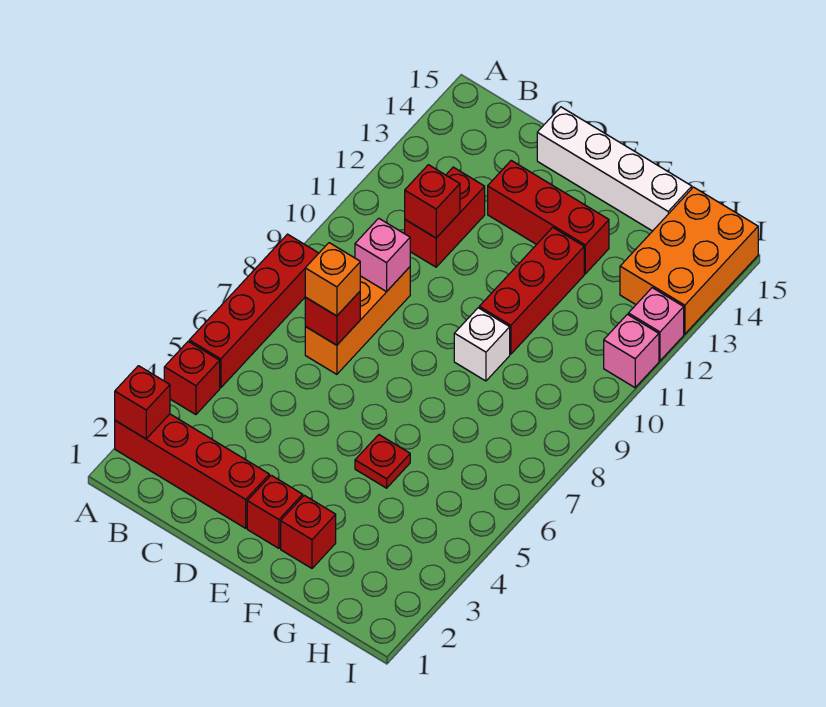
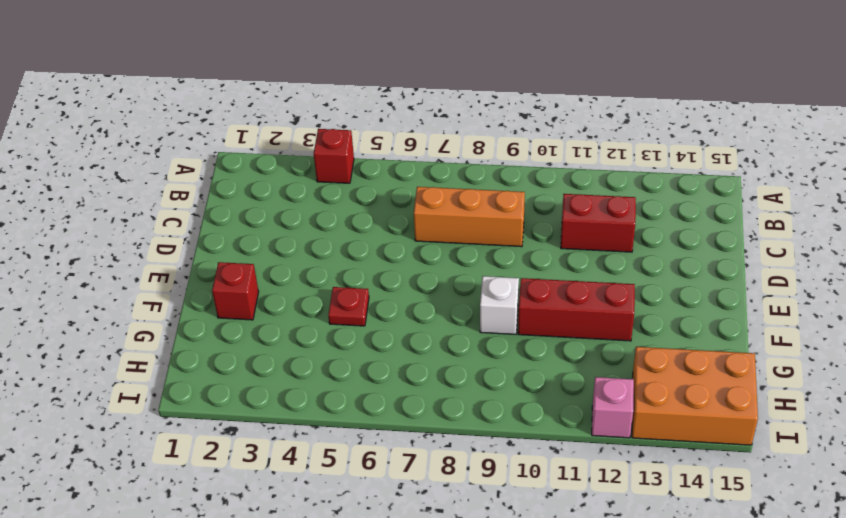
none -> red 1x4 brick [115,414,269,528]
none -> red 1x4 brick [189,234,319,388]
none -> red 1x3 brick [488,161,609,274]

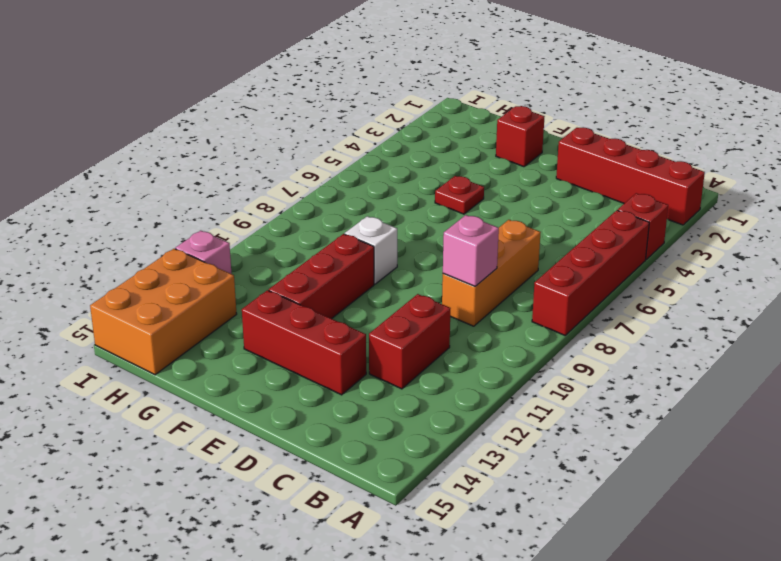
none -> white 1x4 brick [537,107,692,231]
none -> red 1x1 brick [247,475,303,548]
none -> pink 1x1 brick [604,314,659,388]

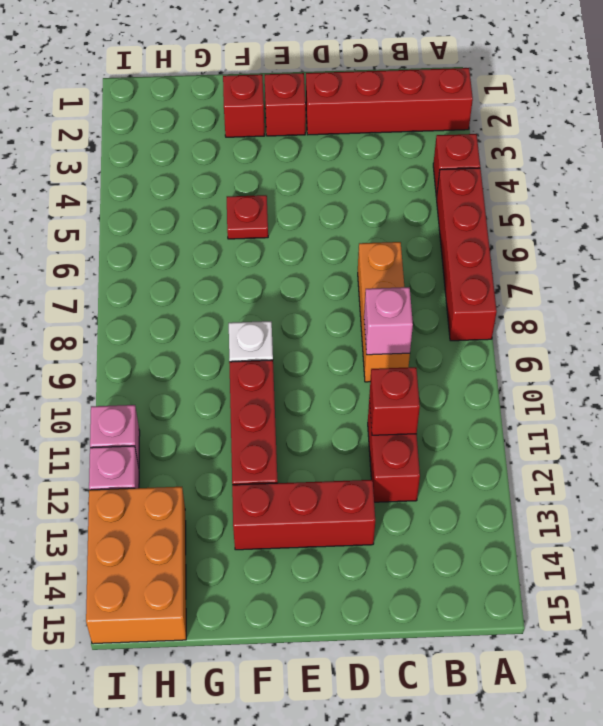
none -> white 1x4 brick [537,107,692,231]
none -> red 1x1 brick [115,366,170,439]
none -> red 1x1 brick [305,292,360,345]

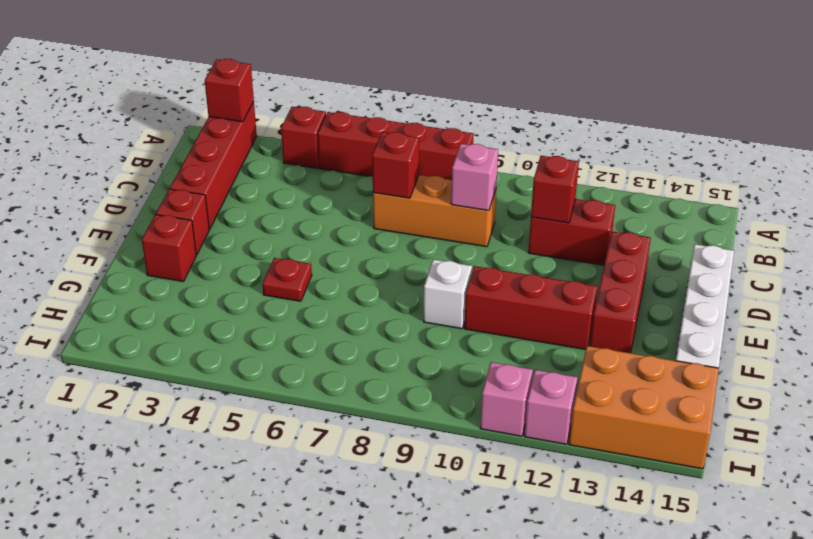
none -> orange 1x1 brick [305,243,360,316]

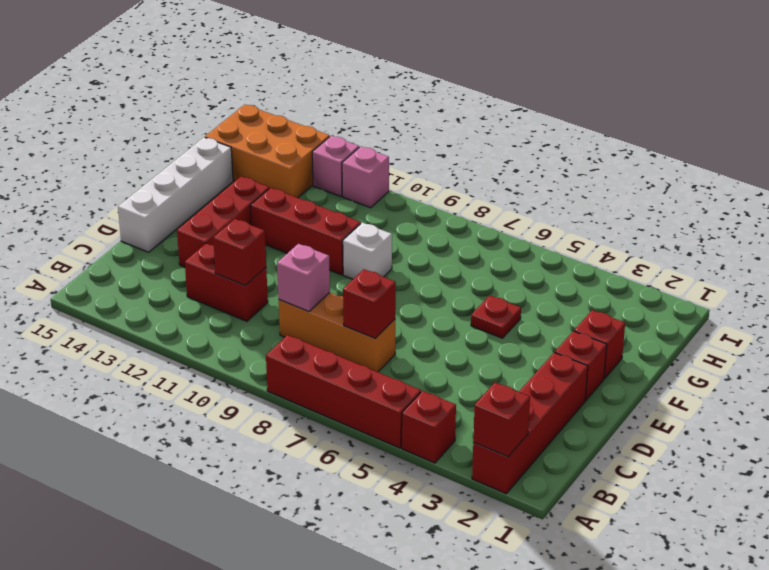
none -> orange 1x1 brick [305,243,360,316]

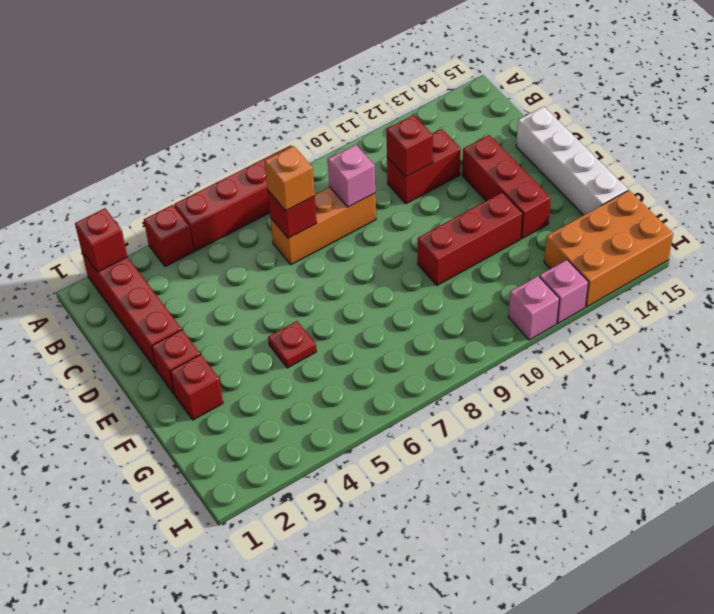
none -> white 1x1 brick [454,308,510,381]

